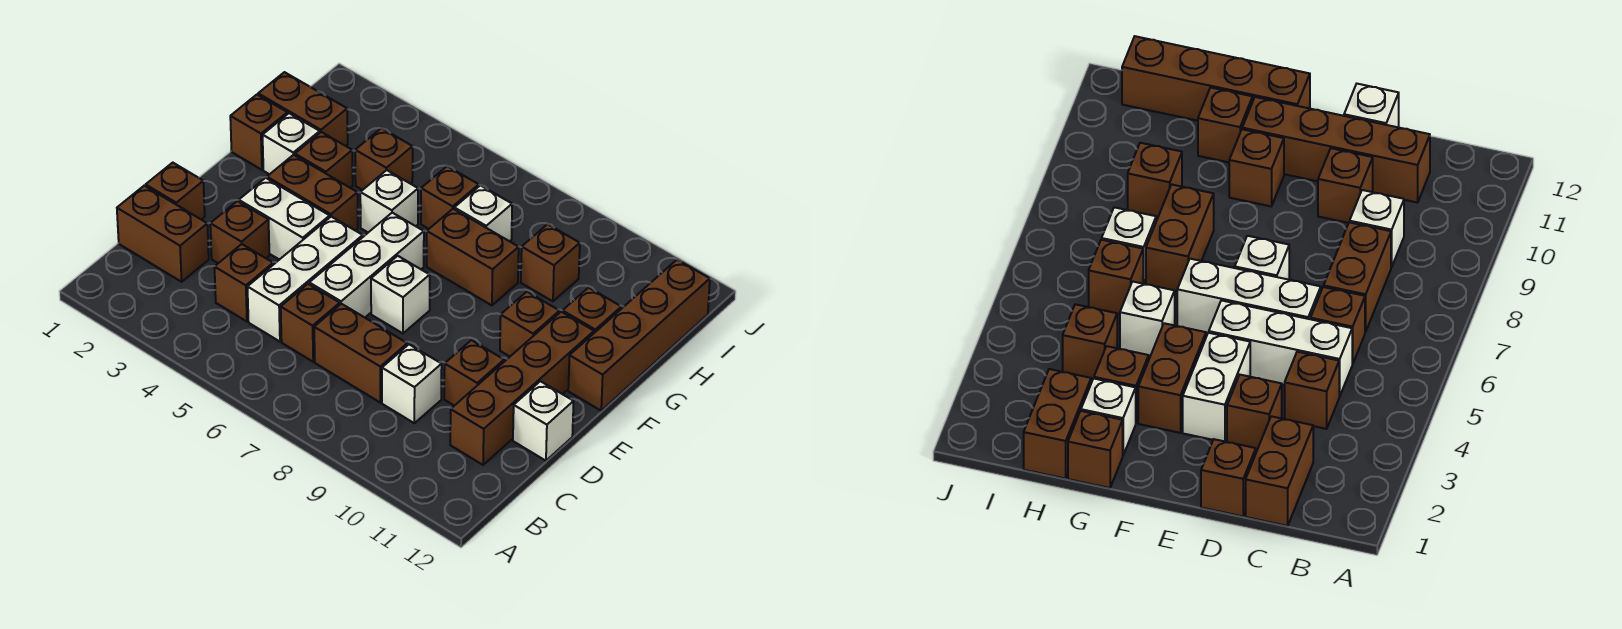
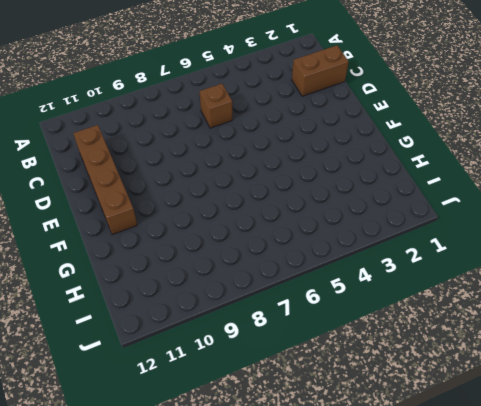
none -> brown 1x1 brick [214,244,273,321]
none -> white 1x3 brick [247,217,363,342]
none -> brown 1x2 brick [314,304,407,403]

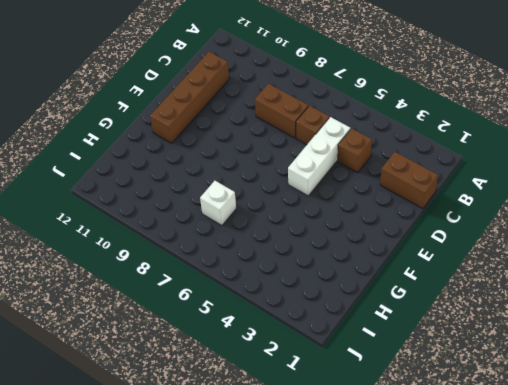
none -> white 1x1 brick [382,344,442,423]
none -> brown 1x1 brick [146,163,205,220]
none -> brown 1x1 brick [210,201,269,263]

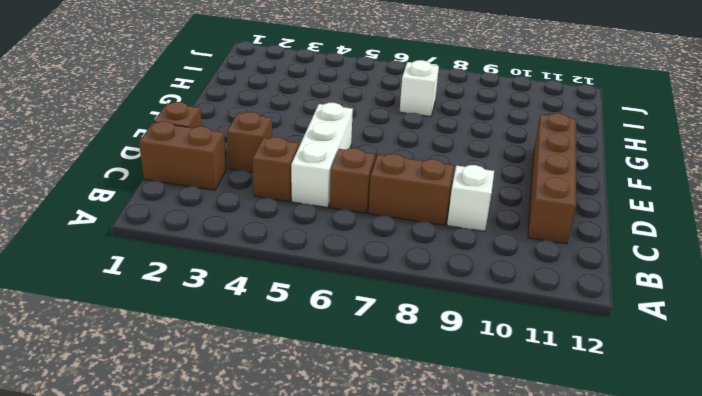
none -> white 1x3 brick [309,213,424,317]
none -> brown 1x1 brick [444,340,504,406]
none -> white 1x1 brick [513,381,574,461]

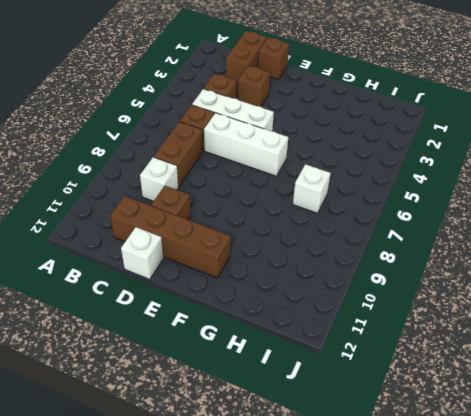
none -> white 1x2 brick [239,178,330,260]
none -> white 1x1 brick [371,256,430,333]
none -> brown 1x2 brick [267,155,358,230]

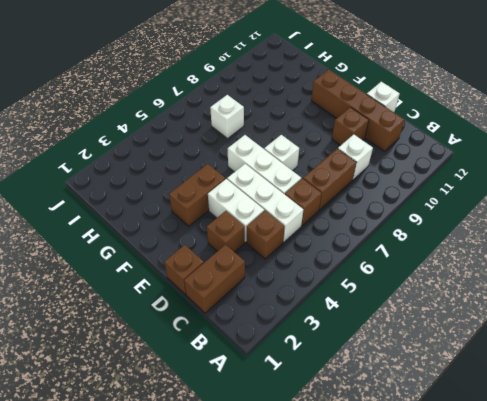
white 1x2 brick [208,179,264,242] -> white 1x2 brick turned to [239,178,330,260]
none -> brown 1x1 brick [500,292,559,356]
none -> brown 1x4 brick [568,260,710,411]
none -> brown 1x1 brick [230,95,287,170]

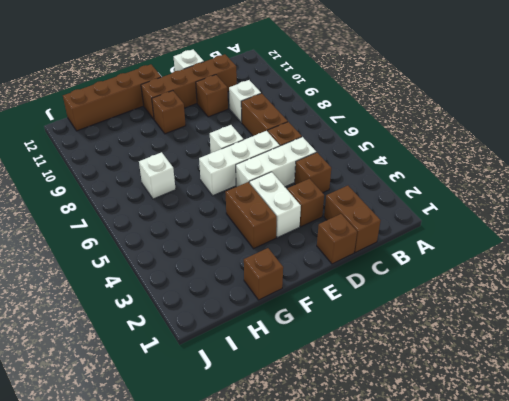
none -> white 1x1 brick [263,113,320,174]
none -> brown 1x1 brick [295,132,353,188]
none -> white 1x1 brick [360,170,418,232]

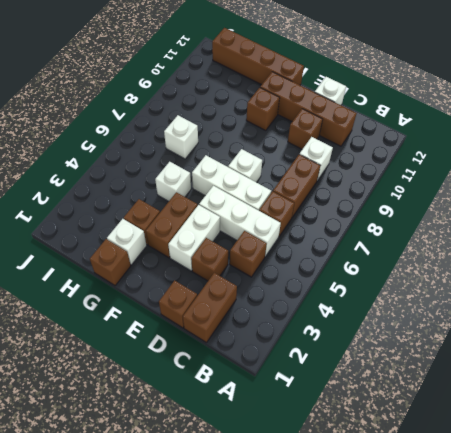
none -> brown 1x2 brick [427,209,519,305]
none -> brown 1x1 brick [562,288,621,333]
none -> brown 1x2 brick [258,72,348,146]

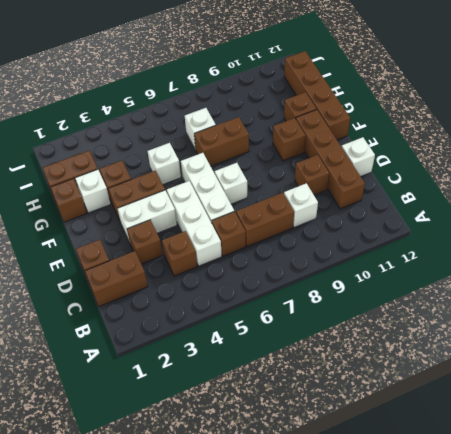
none -> brown 1x1 brick [355,128,413,190]
none -> brown 1x1 brick [421,166,479,229]
none -> brown 1x1 brick [521,224,580,301]

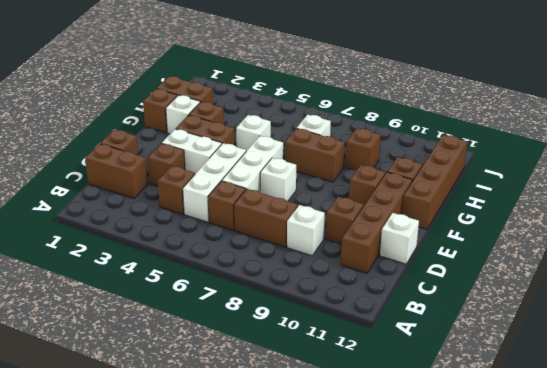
none -> brown 1x1 brick [355,128,413,190]
none -> brown 1x1 brick [421,166,479,229]

